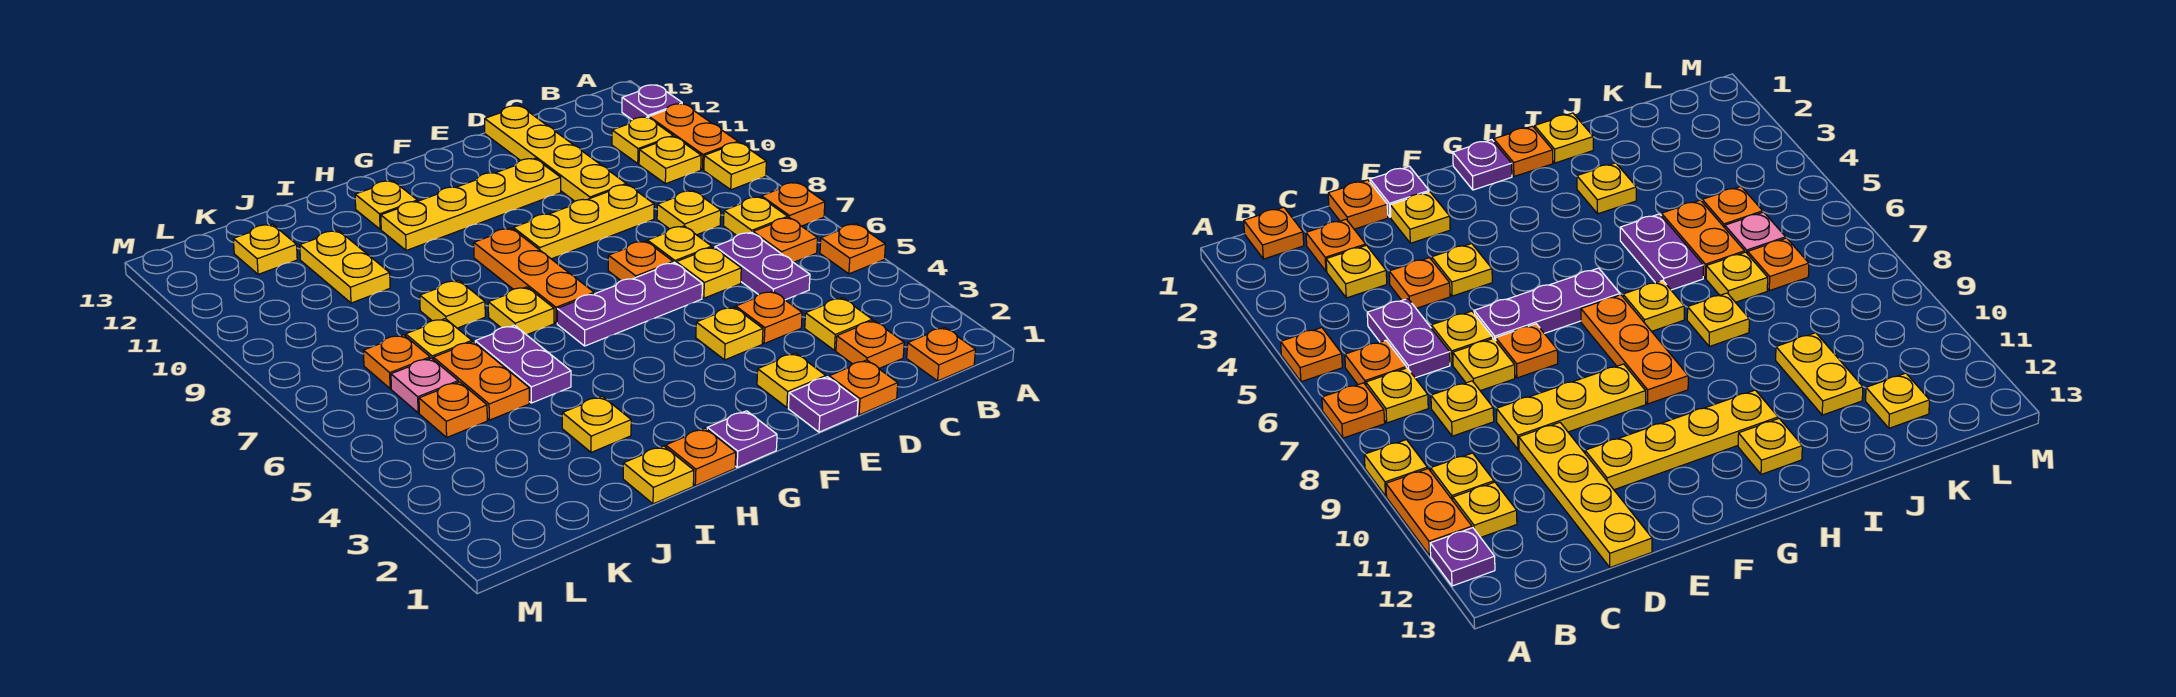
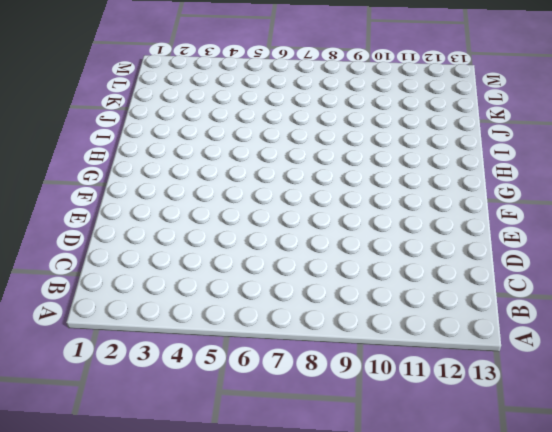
none -> orange 1x1 plate [820,224,885,274]
none -> orange 1x1 plate [761,182,825,226]
none -> yellow 1x1 plate [704,142,766,190]
none -> orange 1x2 plate [649,104,738,170]

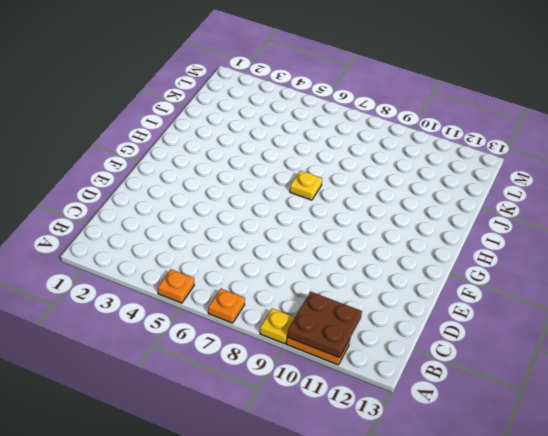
brown 2x2 plate [287,292,362,358] -> none
none -> purple 1x1 plate [622,85,682,120]
none -> orange 1x1 plate [907,327,976,381]
none -> orange 1x1 plate [753,218,817,262]
none -> yellow 1x1 plate [723,197,788,235]

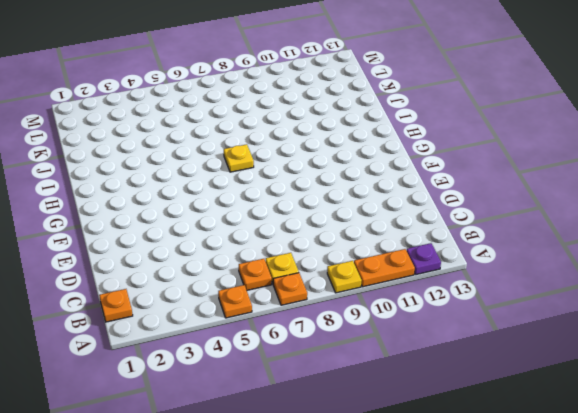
none -> yellow 1x1 plate [639,137,701,184]
none -> yellow 1x1 plate [612,117,673,164]
none -> orange 1x1 plate [836,320,904,368]
none -> yellow 1x1 plate [805,298,872,350]

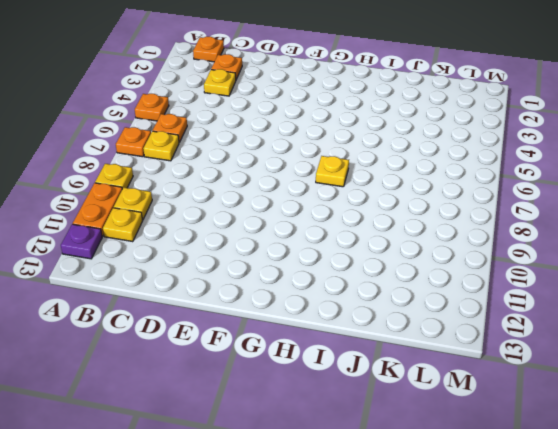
none -> purple 1x2 plate [715,232,810,300]
none -> yellow 1x1 plate [657,191,721,235]
none -> orange 1x1 plate [829,360,898,415]
none -> orange 1x1 plate [736,291,802,343]

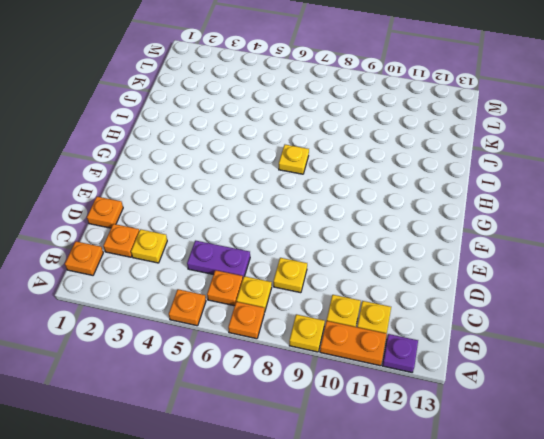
none -> orange 1x1 plate [736,291,802,343]
none -> yellow 1x1 plate [676,247,741,298]
none -> yellow 1x1 plate [647,226,712,263]
none -> yellow 1x3 plate [513,185,654,259]

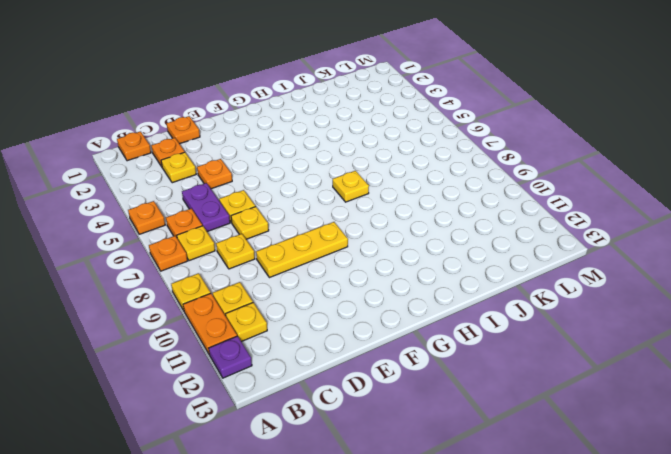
none -> yellow 1x4 plate [485,106,626,201]
none -> purple 1x1 plate [788,377,858,432]
none -> yellow 1x1 plate [757,353,826,408]
none -> yellow 1x1 plate [696,307,763,360]

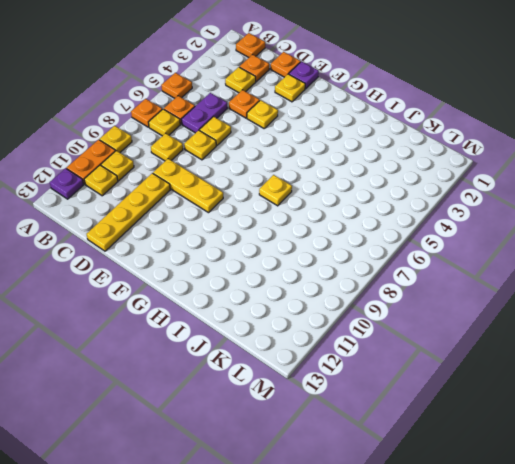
none -> purple 1x3 plate [557,263,702,346]
none -> orange 1x1 plate [608,241,673,281]
none -> yellow 1x4 plate [381,158,561,251]
none -> purple 1x1 plate [707,411,777,467]

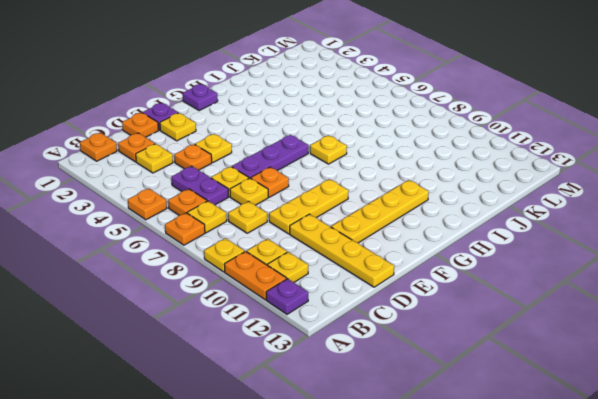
none -> orange 1x3 plate [474,228,594,323]
none -> orange 1x1 plate [666,428,736,486]
none -> yellow 1x1 plate [355,181,417,229]
none -> yellow 1x1 plate [623,446,694,504]

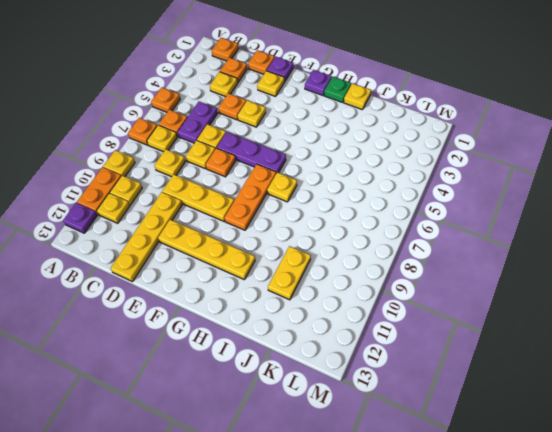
green 1x1 plate [324,77,351,102] -> orange 1x1 plate [666,428,736,486]
none -> yellow 1x1 plate [355,181,417,229]
none -> yellow 1x1 plate [562,396,631,452]
none -> purple 1x2 plate [475,325,571,403]
none -> yellow 1x1 plate [420,280,485,328]

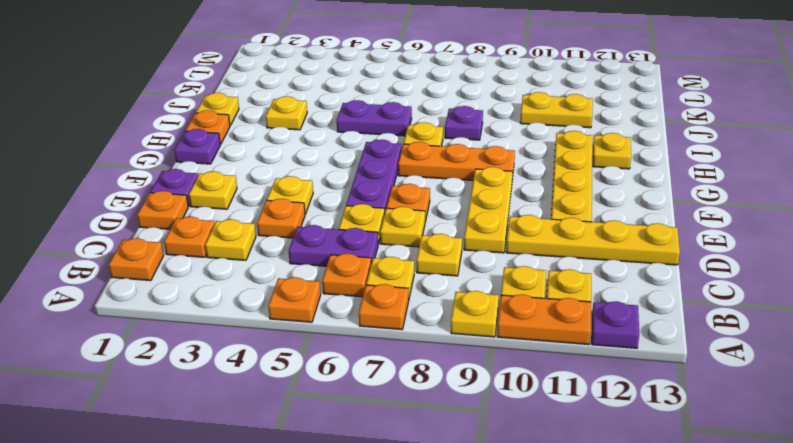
purple 1x1 plate [445,106,483,140] -> yellow 1x1 plate [420,280,485,328]
none -> orange 1x2 plate [433,342,529,420]
none -> yellow 1x1 plate [406,319,472,359]
none -> orange 1x1 plate [419,382,487,437]
none -> pink 1x1 plate [391,358,458,413]

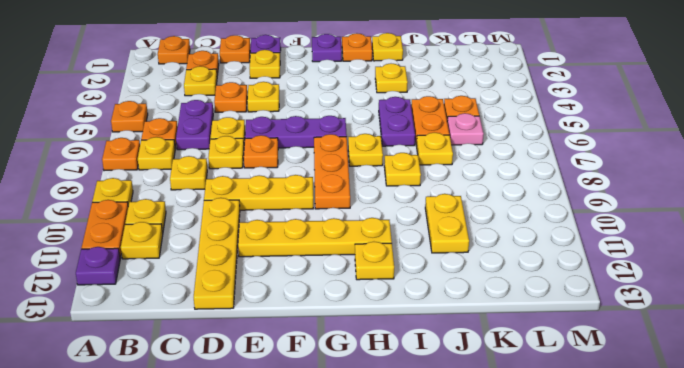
none -> orange 1x1 plate [363,335,430,389]
none -> yellow 1x1 plate [233,224,297,274]

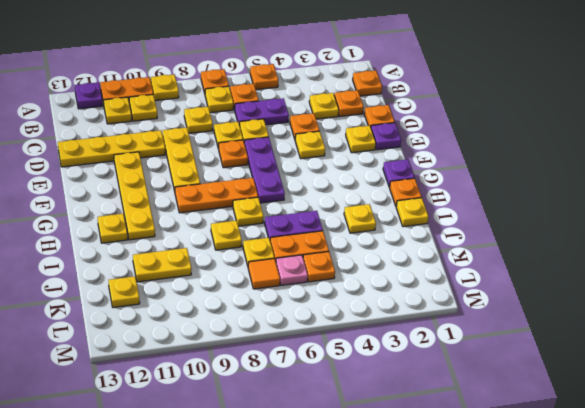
orange 1x1 tile [248,258,280,289] -> orange 1x1 plate [363,335,430,389]

